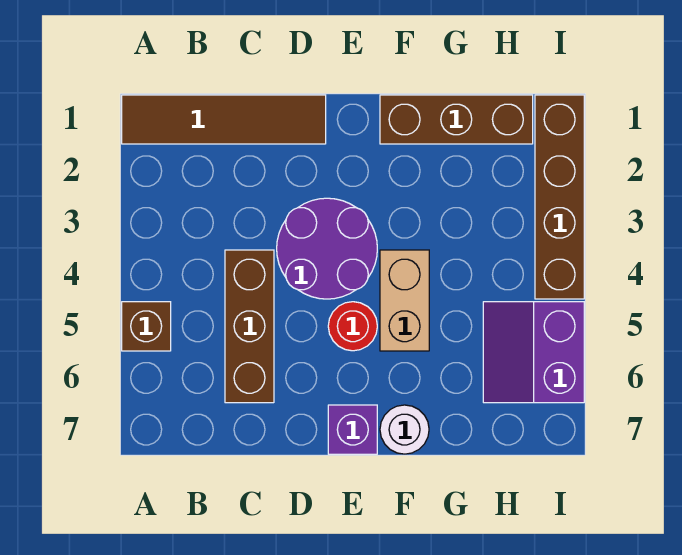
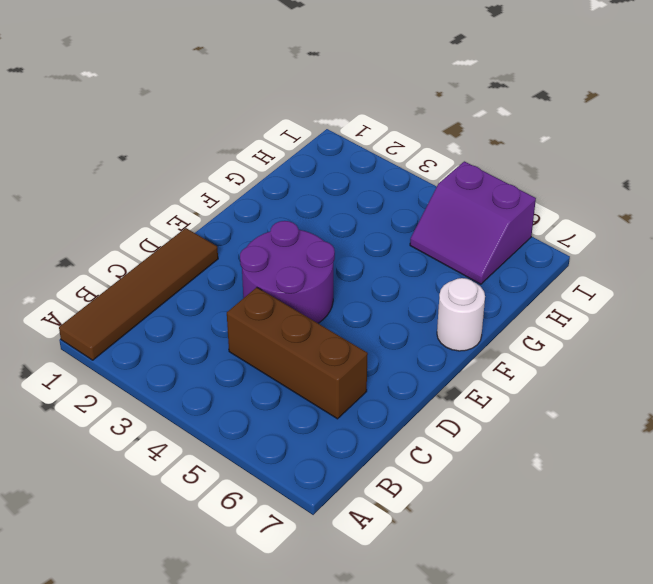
none -> brown 1x1 brick [122,302,171,351]
none -> red 1x1 round brick [328,302,377,351]

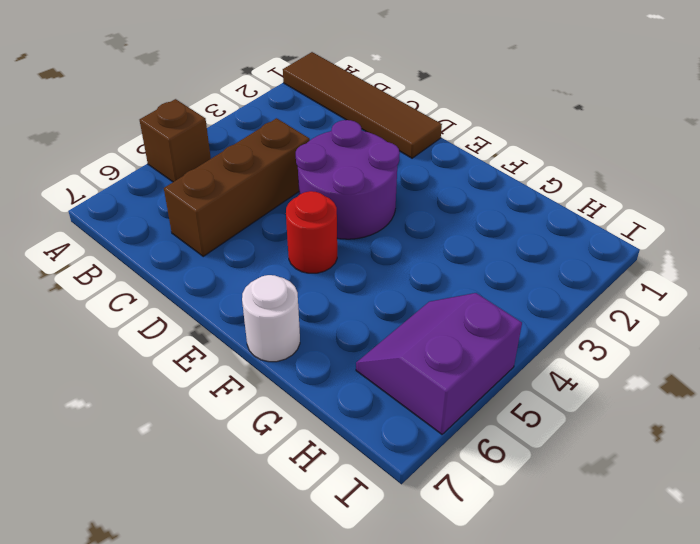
none -> purple 1x1 brick [328,405,377,454]
none -> brown 1x3 brick [380,95,533,144]

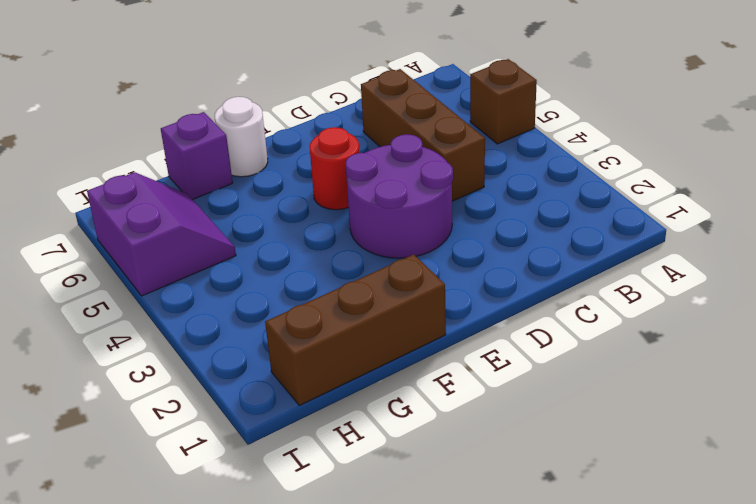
purple 1x1 brick [161,112,233,199] -> purple 1x1 brick moved to [328,405,377,454]
none -> brown 1x4 tile [122,95,326,144]
none -> tan 1x2 brick [380,250,429,351]

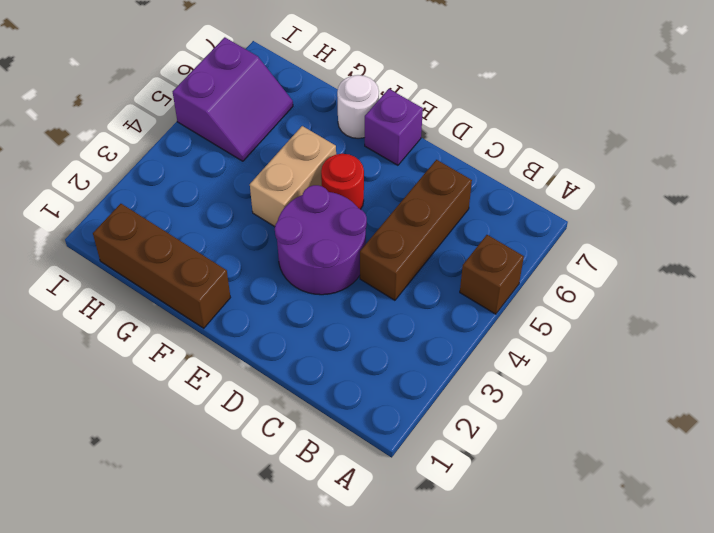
none -> brown 1x4 tile [122,95,326,144]
none -> brown 1x4 brick [535,95,584,299]

